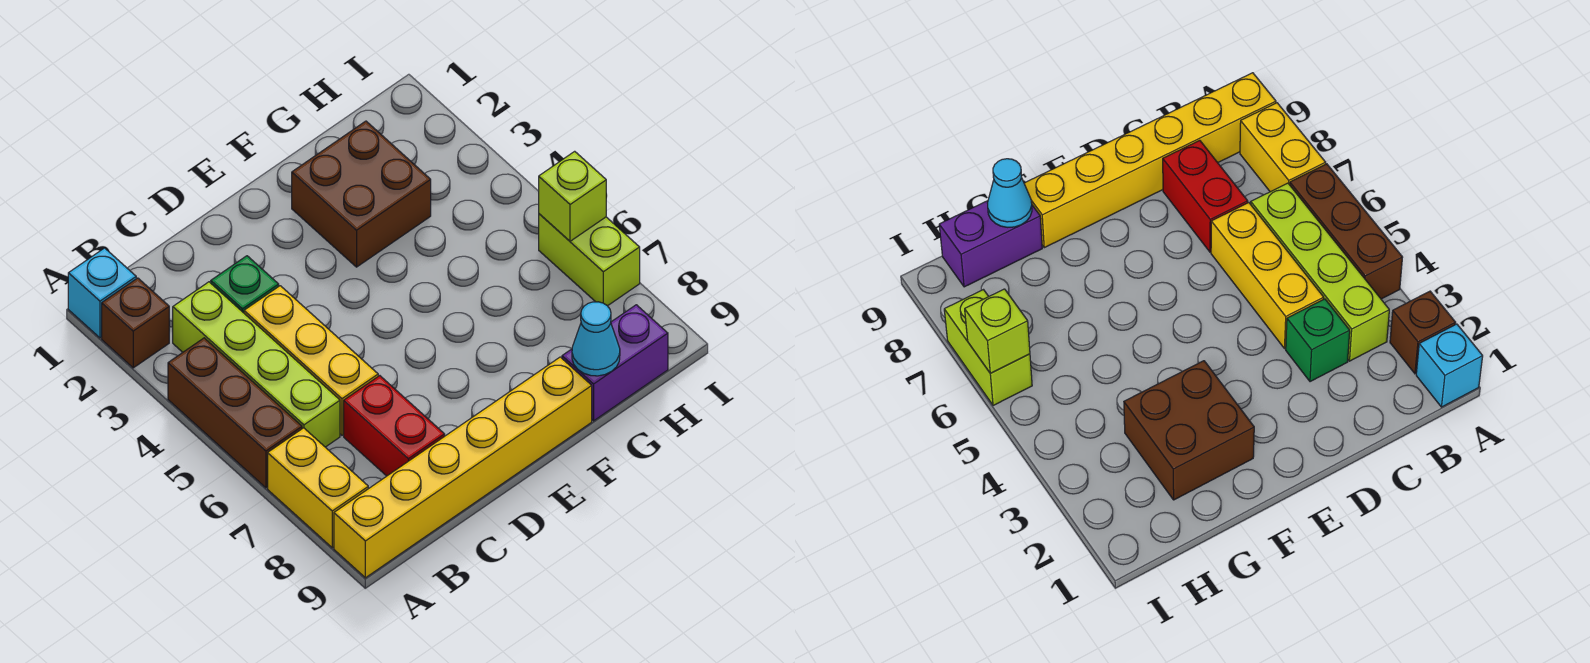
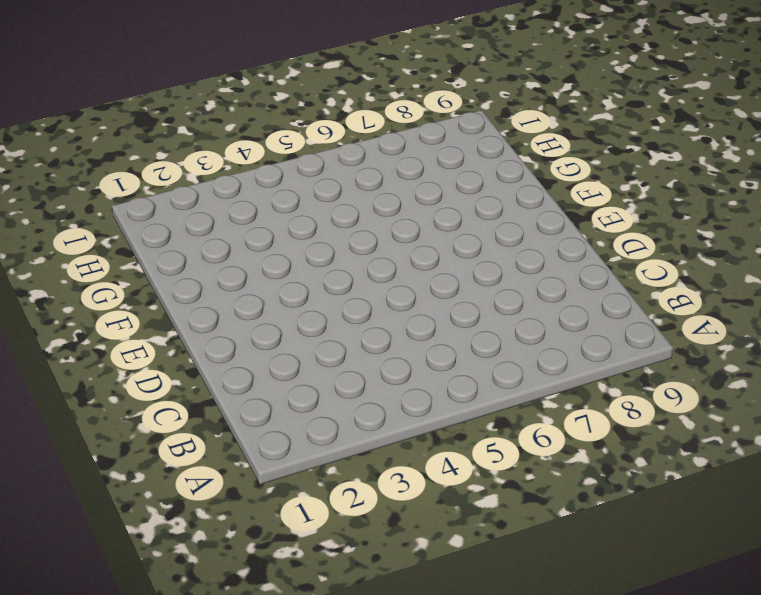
none -> cyan 1x1 brick [68,248,136,338]
none -> brown 1x1 brick [102,278,169,368]
none -> brown 1x3 brick [168,338,302,488]

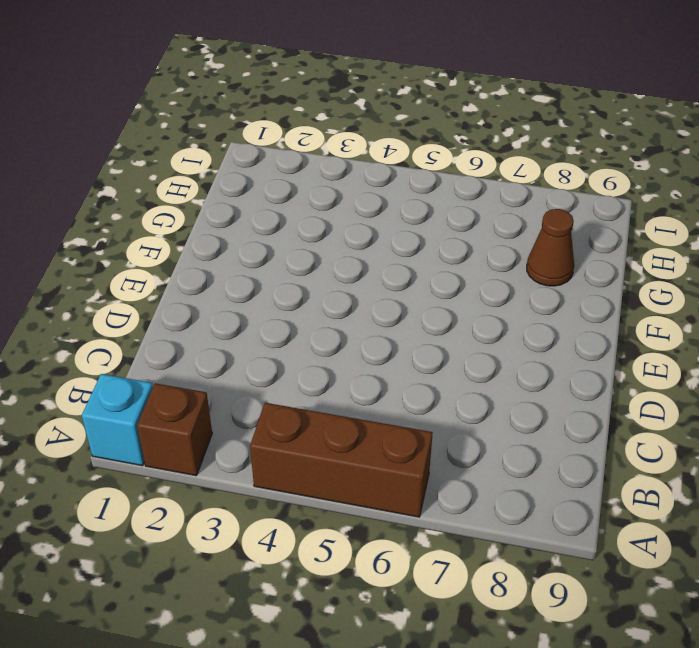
brown 1x1 cone [527,209,574,286] -> none
none -> yellow 1x2 brick [268,428,368,548]
none -> yellow 1x6 brick [334,357,592,578]
none -> lime 1x4 brick [173,282,340,447]

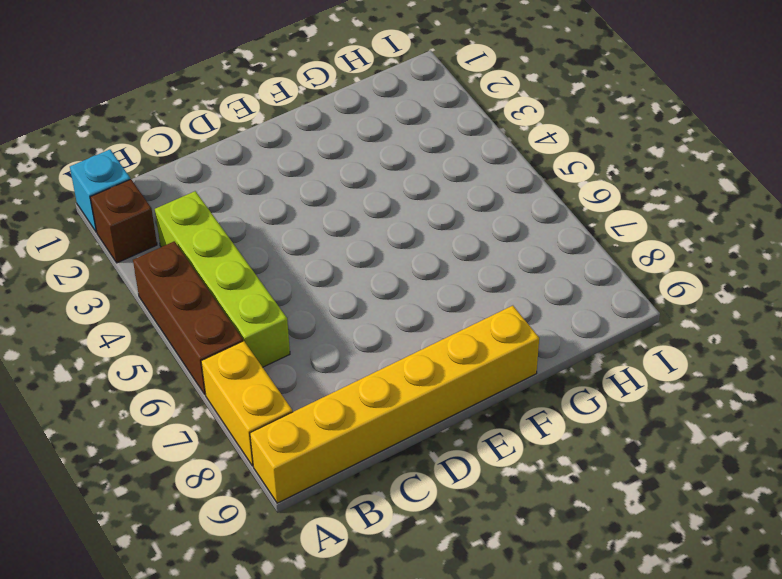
none -> green 1x1 brick [211,256,279,313]
none -> yellow 1x3 brick [244,286,378,435]
none -> red 1x2 brick [344,376,445,476]

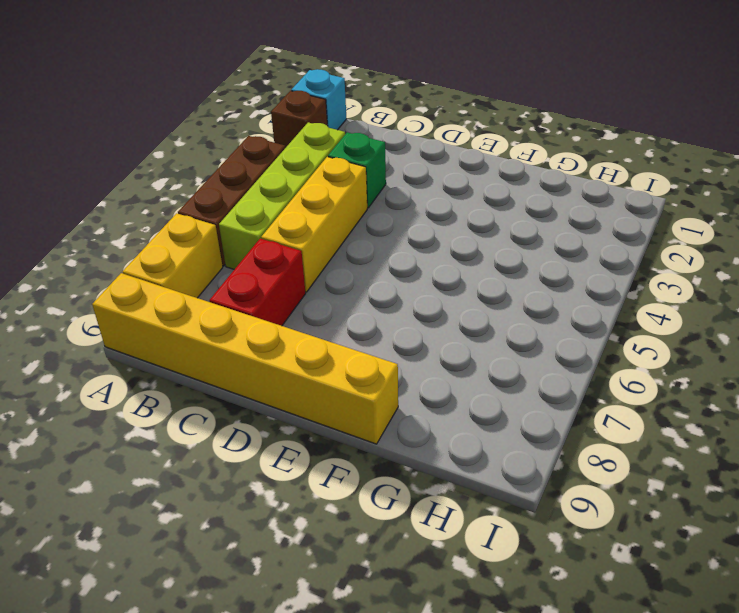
none -> brown 2x2 brick [292,121,431,267]
none -> purple 1x2 brick [562,305,668,421]
none -> lime 1x2 brick [539,214,640,306]

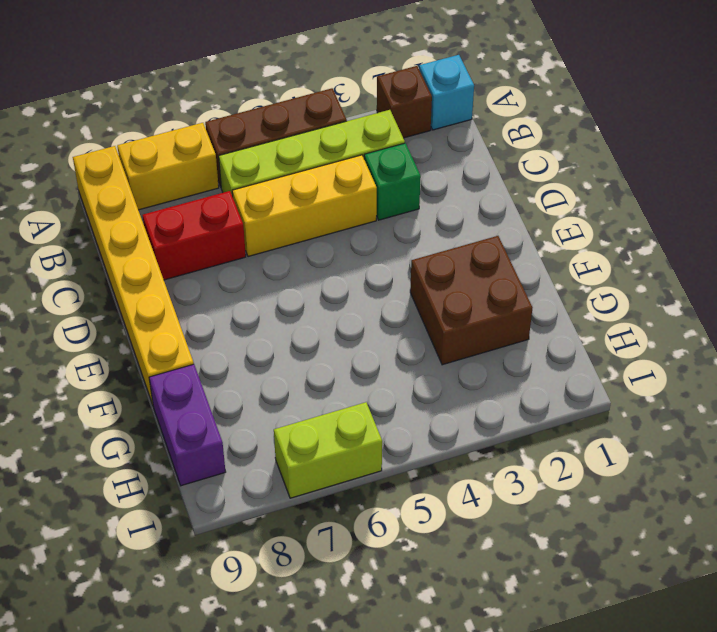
none -> cyan 1x1 cone [572,302,620,376]
none -> lime 1x1 brick [539,151,606,241]

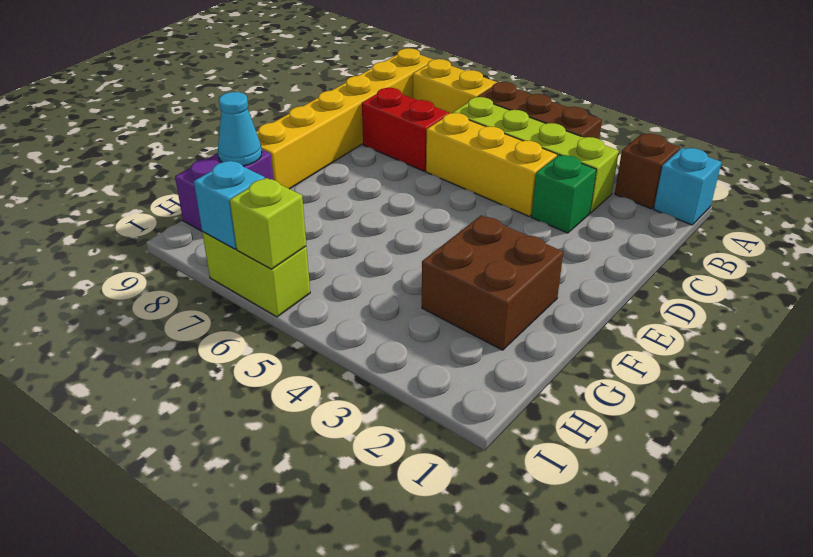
cyan 1x1 brick [194,161,265,249] -> none

